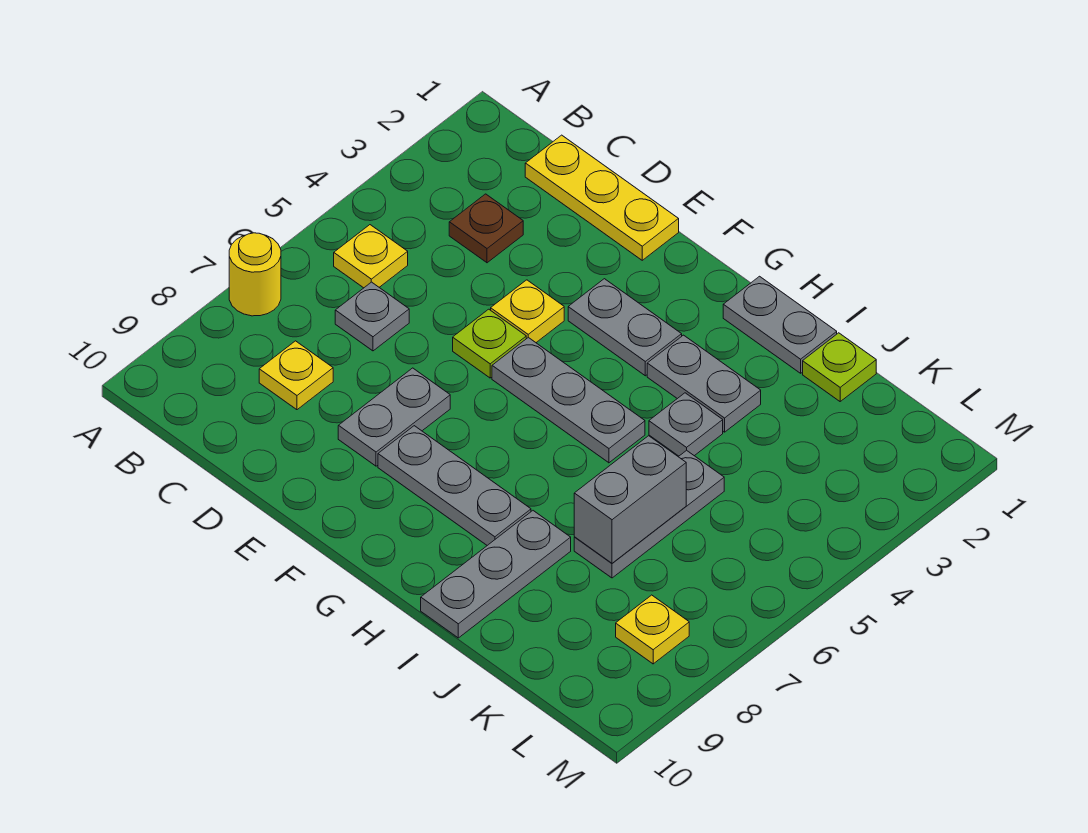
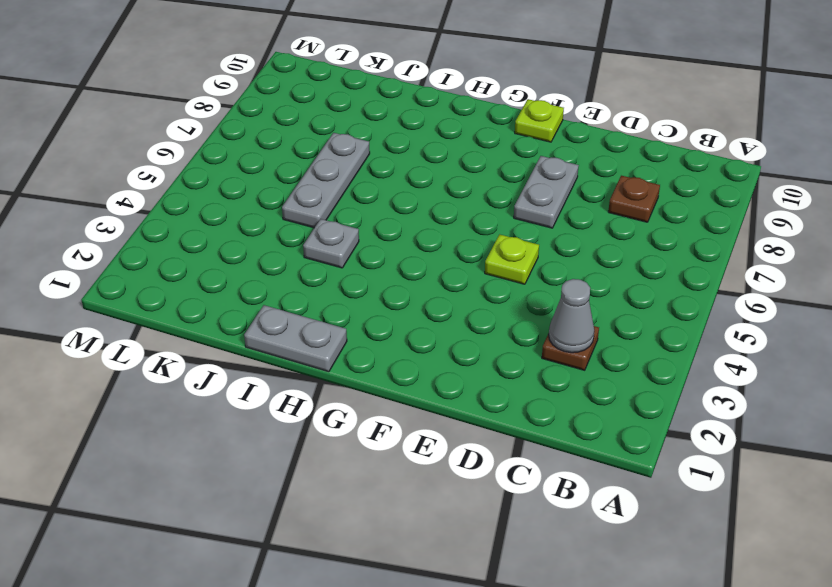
grey 1x1 cone [549,279,594,353] -> none
brown 1x1 plate [608,176,660,222] -> yellow 1x1 plate [259,341,333,410]
lime 1x1 plate [515,99,564,142] -> lime 1x1 plate moved to [803,333,876,401]
none -> yellow 1x1 round brick [229,233,281,316]
none -> yellow 1x1 plate [334,225,408,288]
none -> yellow 1x3 plate [525,135,679,260]

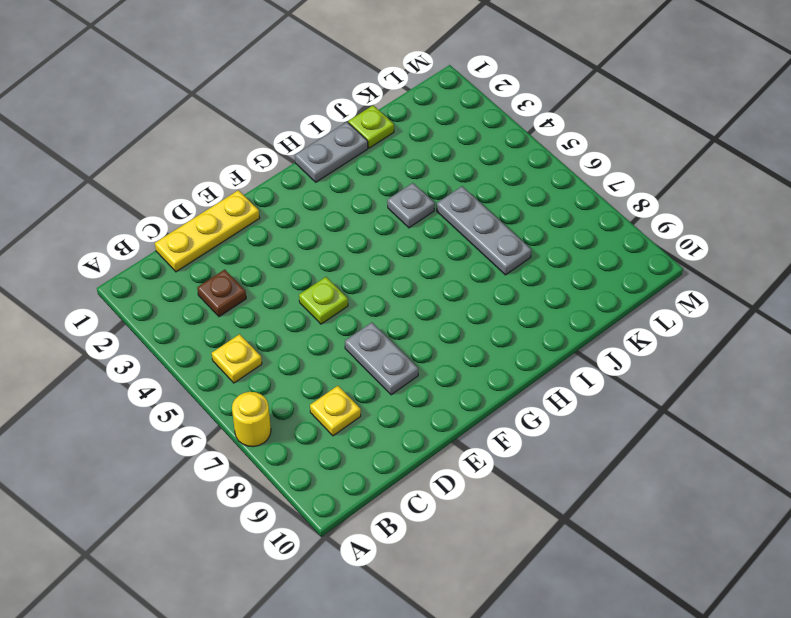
none -> grey 1x1 plate [335,282,409,351]
none -> yellow 1x1 plate [491,280,564,342]
none -> grey 1x2 plate [568,279,682,376]

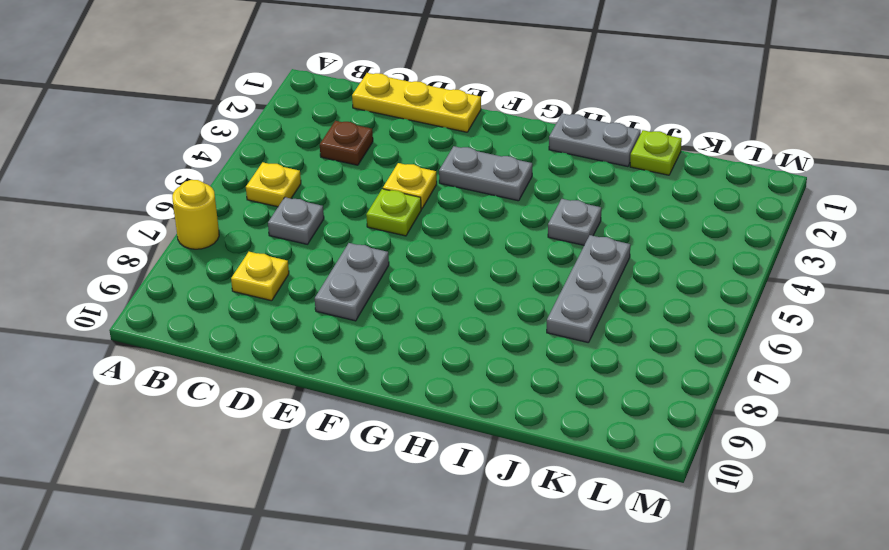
none -> grey 1x3 plate [492,337,645,463]
none -> grey 1x3 plate [378,426,531,545]
none -> grey 1x2 plate [647,335,761,432]

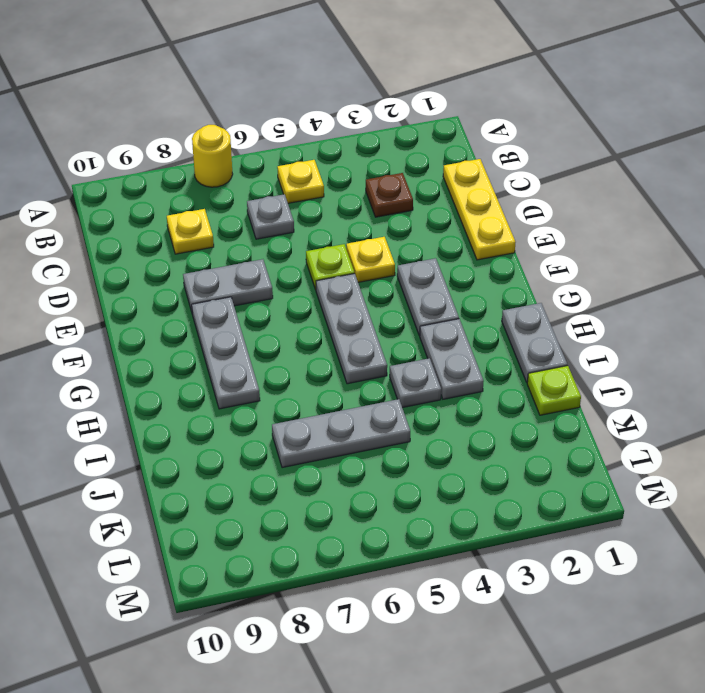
none -> grey 1x3 plate [421,511,571,638]
none -> yellow 1x1 plate [616,595,689,664]
none -> grey 1x2 brick [574,436,686,563]

